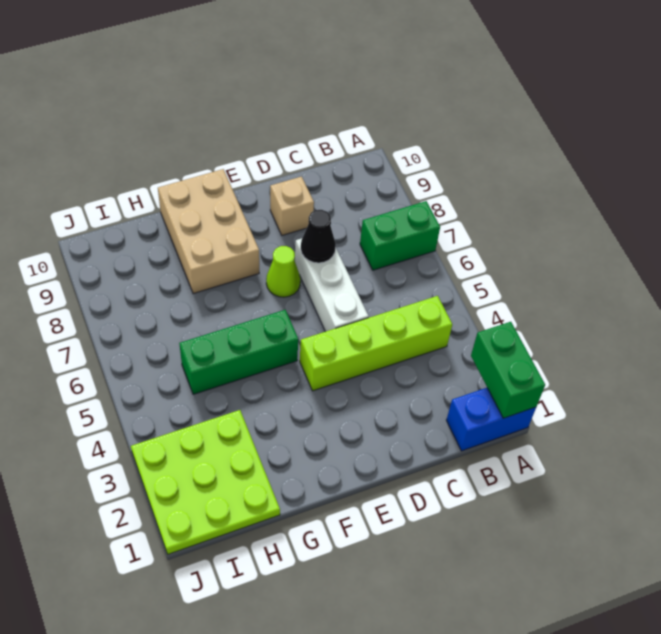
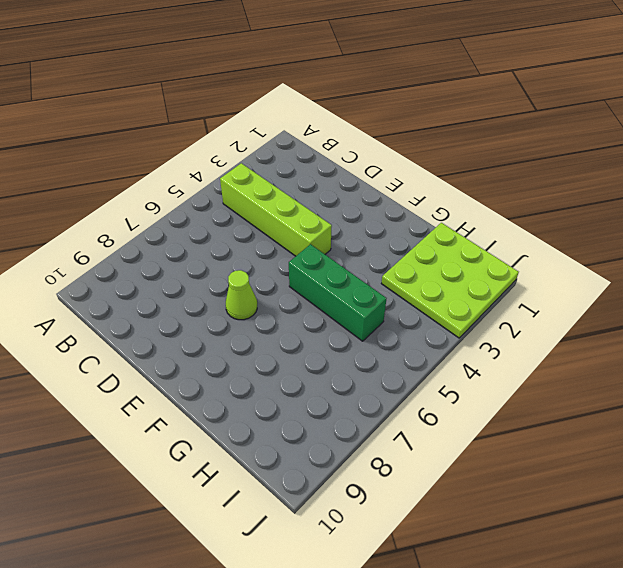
none -> blue 1x2 brick [446,388,536,451]
none -> green 1x2 brick [360,201,440,270]

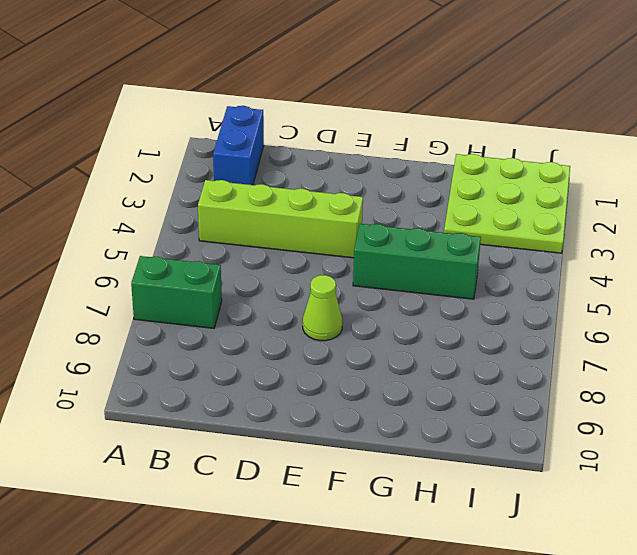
blue 1x2 brick [213,106,264,185] -> blue 1x2 brick turned to [446,388,536,451]
none -> white 1x3 brick [295,238,369,332]
none -> tan 1x1 brick [270,177,314,235]

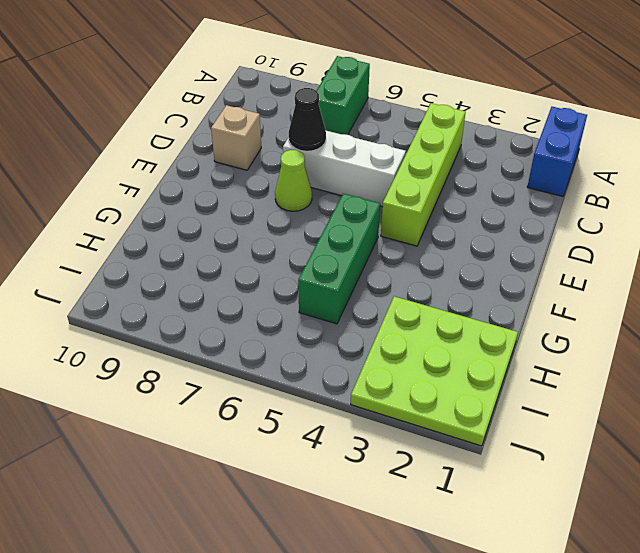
none -> tan 2x3 brick [158,169,259,294]
none -> green 1x2 brick [471,322,545,418]

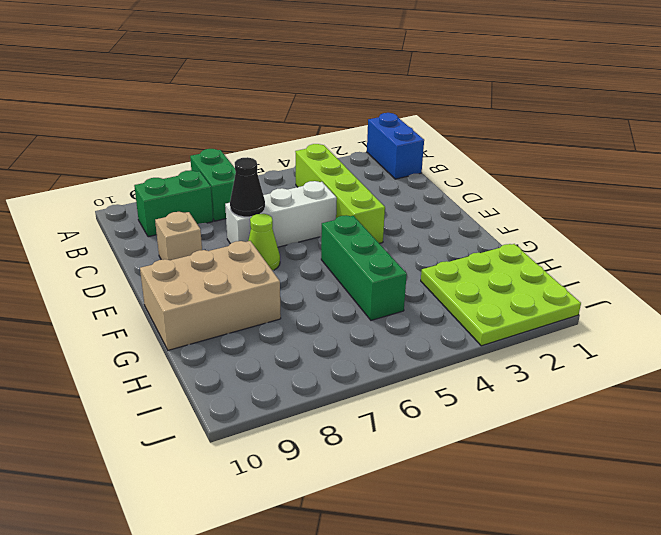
green 1x2 brick [134,170,213,237] -> green 1x2 brick moved to [471,322,545,418]

